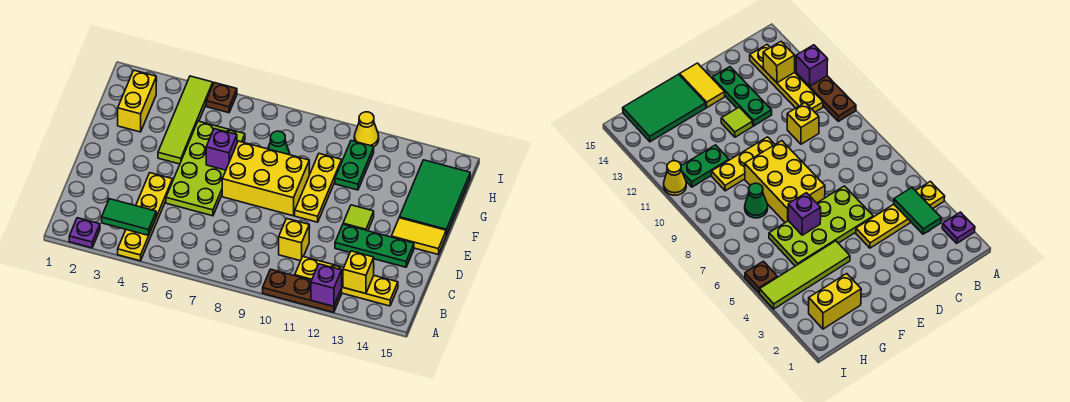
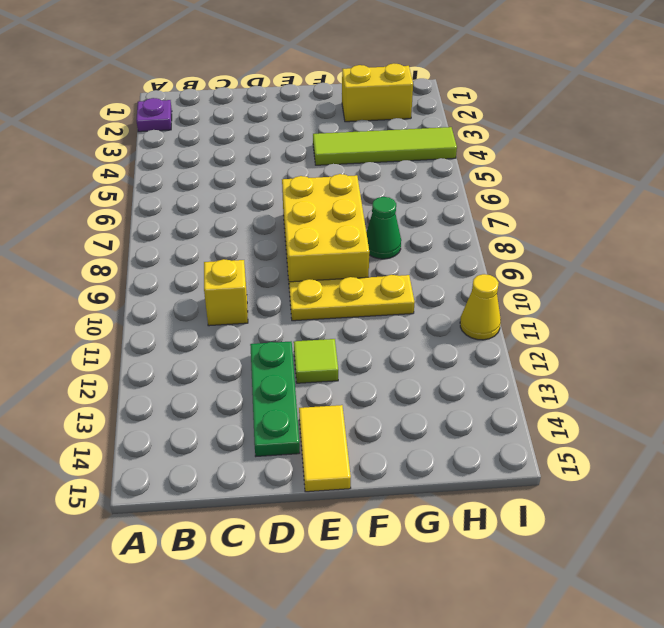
none -> yellow 1x4 plate [118,173,173,261]
none -> brown 1x3 plate [263,269,342,312]
none -> yellow 1x4 plate [295,257,398,306]

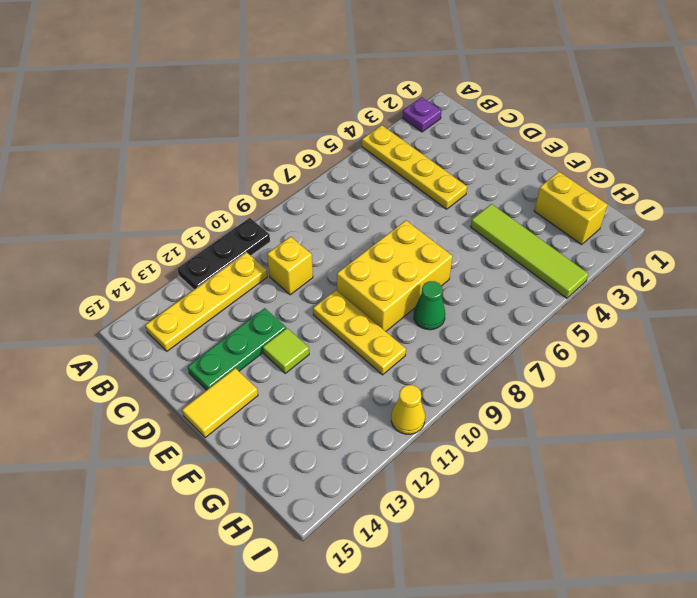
black 1x3 plate [177,218,270,290] -> brown 1x3 plate [263,269,342,312]
none -> lime 2x4 plate [166,121,245,216]
none -> green 2x3 tile [399,160,470,235]
none -> green 1x2 plate [335,141,374,190]

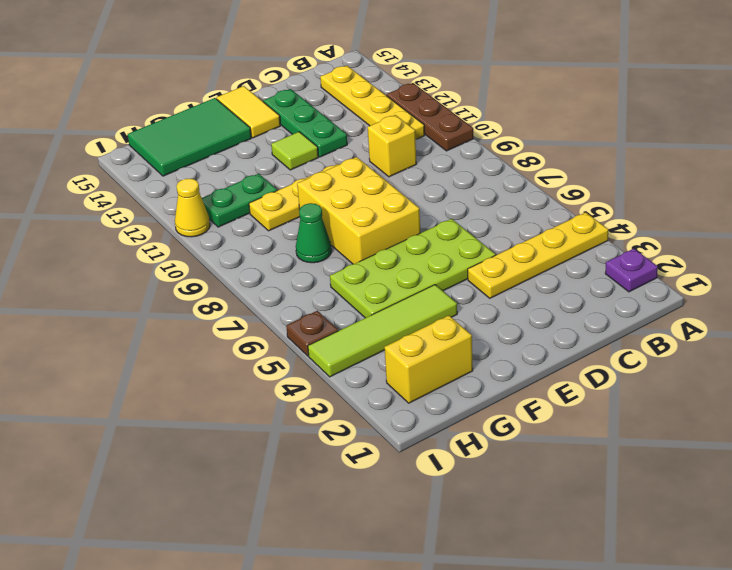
none -> purple 1x1 brick [311,264,342,306]
none -> green 1x2 tile [102,199,156,236]
none -> yellow 1x1 brick [343,251,374,294]

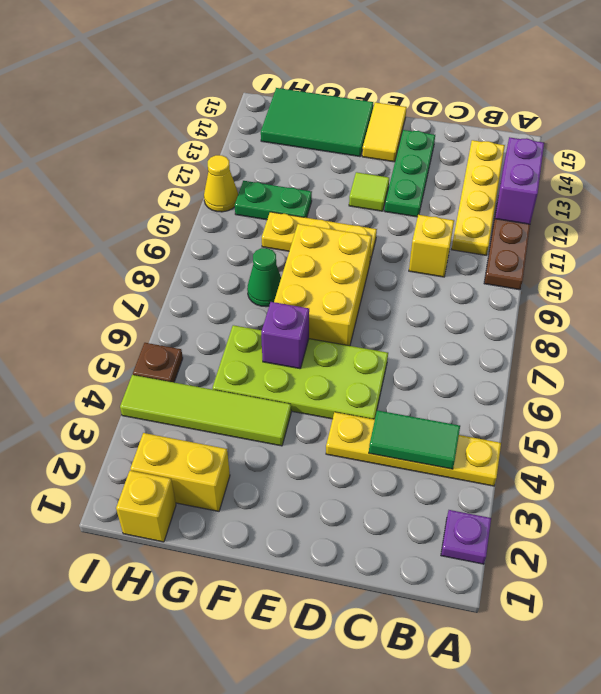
purple 1x2 brick [495,137,544,224] -> purple 1x1 brick [311,264,342,306]
green 1x2 tile [369,410,460,469] -> green 1x2 tile turned to [102,199,156,236]
yellow 1x1 brick [116,471,176,542] -> yellow 1x1 brick moved to [343,251,374,294]

